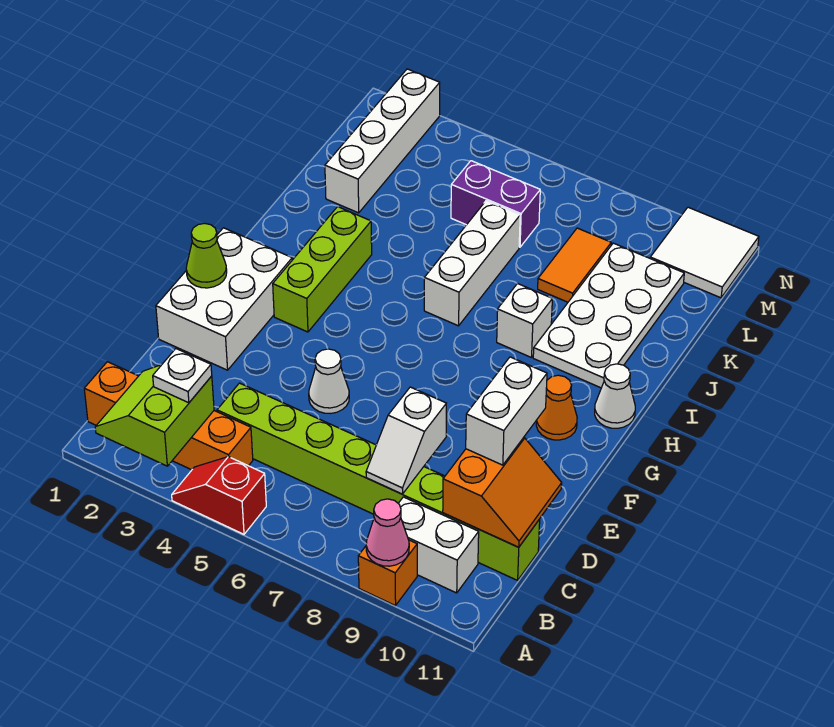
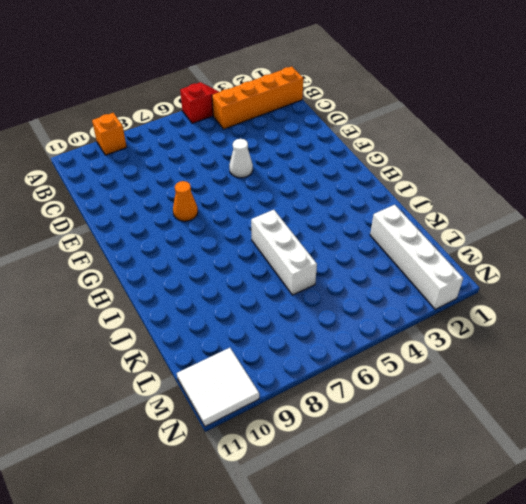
orange 1x1 cone [173,181,198,221] -> orange 1x1 cone moved to [536,375,577,440]
none -> white 1x2 brick [398,497,479,593]
none -> lime 1x8 brick [217,383,540,580]
none -> white 2x3 brick [156,228,292,370]

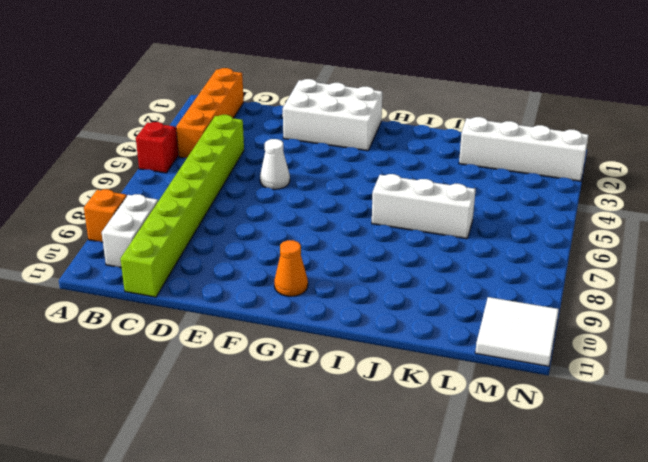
none -> lime 1x3 brick [273,207,372,332]
none -> white 1x1 cone [595,364,635,428]
none -> white 1x1 brick [497,284,552,358]

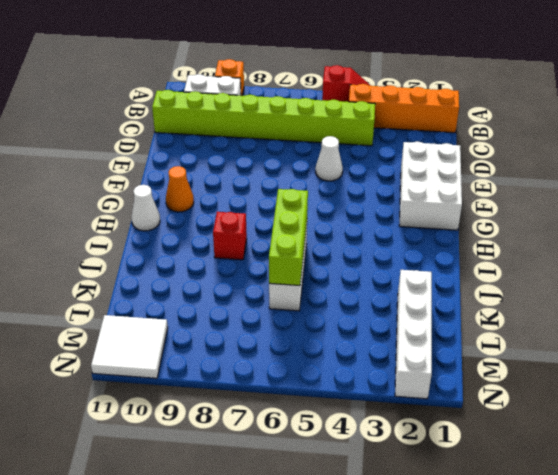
lime 1x3 brick [269,189,308,286] -> lime 1x3 brick moved to [273,207,372,332]
red 1x1 brick [213,212,247,260] -> white 1x1 brick [497,284,552,358]
none -> white 2x4 plate [533,243,684,388]
none -> orange 1x2 tile [538,228,611,302]
none -> purple 1x2 brick [451,161,540,247]

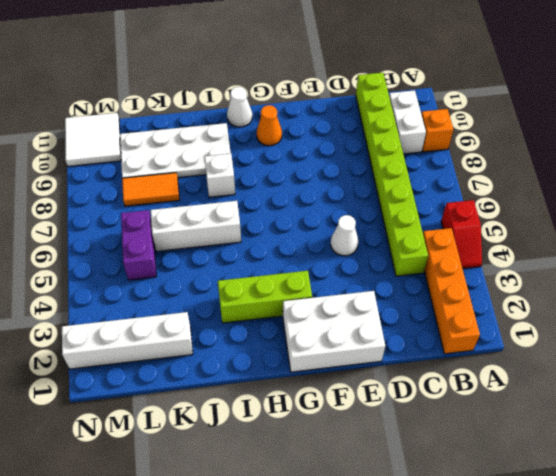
none -> lime 2x2 slope [95,365,214,466]
none -> pink 1x1 cone [366,499,409,566]
none -> white 1x2 slope [366,387,446,494]

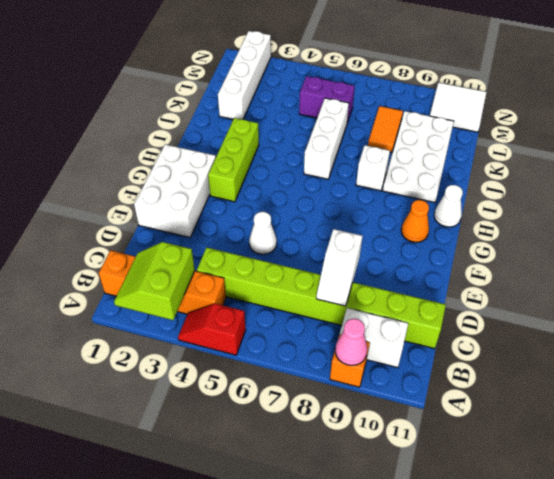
none -> orange 2x2 slope [443,438,562,547]
none -> lime 1x1 cone [186,223,227,288]
none -> white 1x1 plate [153,349,212,403]

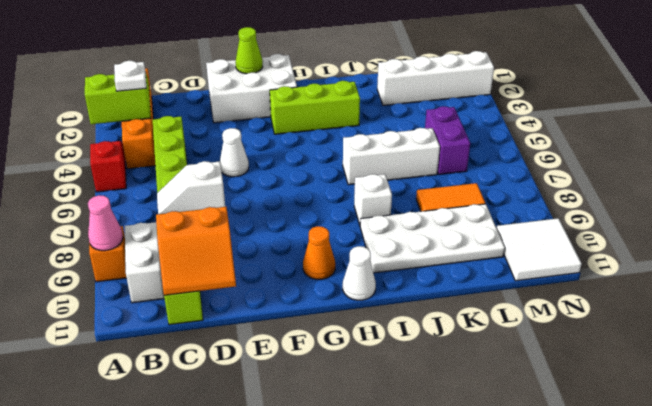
none -> white 1x2 brick [466,357,547,465]

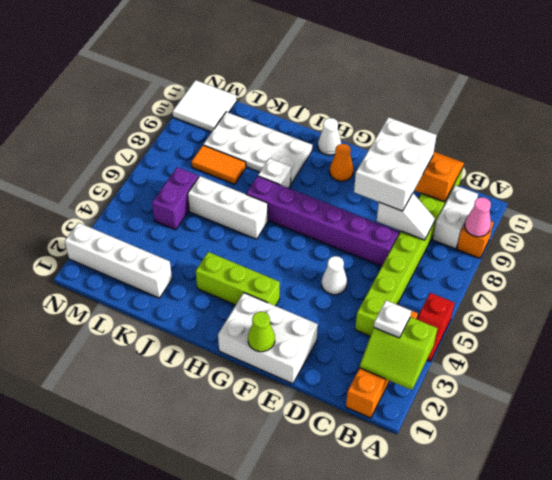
purple 1x6 brick [246,176,399,266] -> none
white 2x3 brick [354,117,437,211] -> white 1x2 brick [466,357,547,465]

